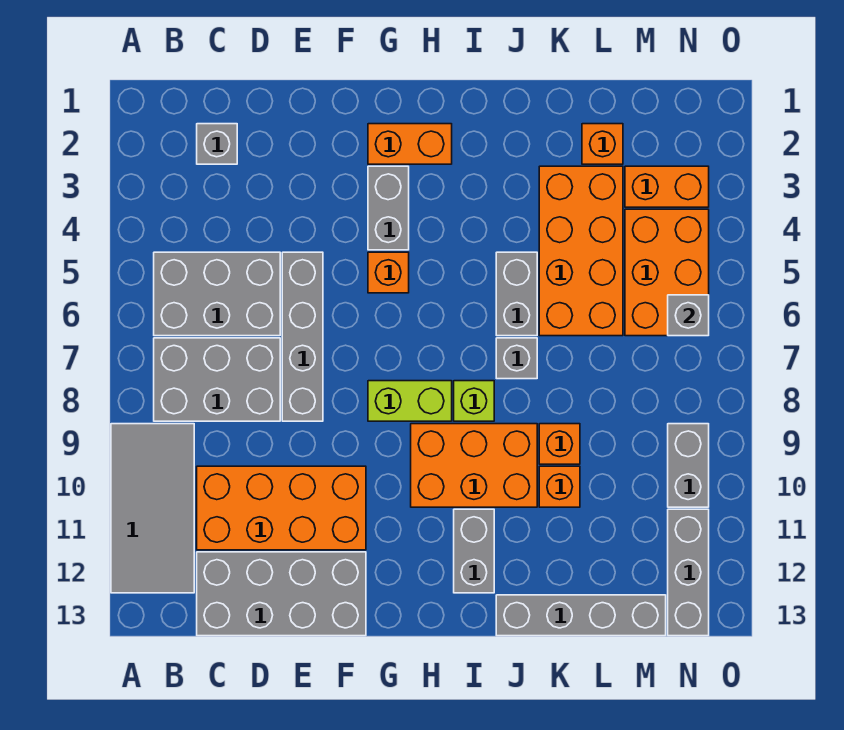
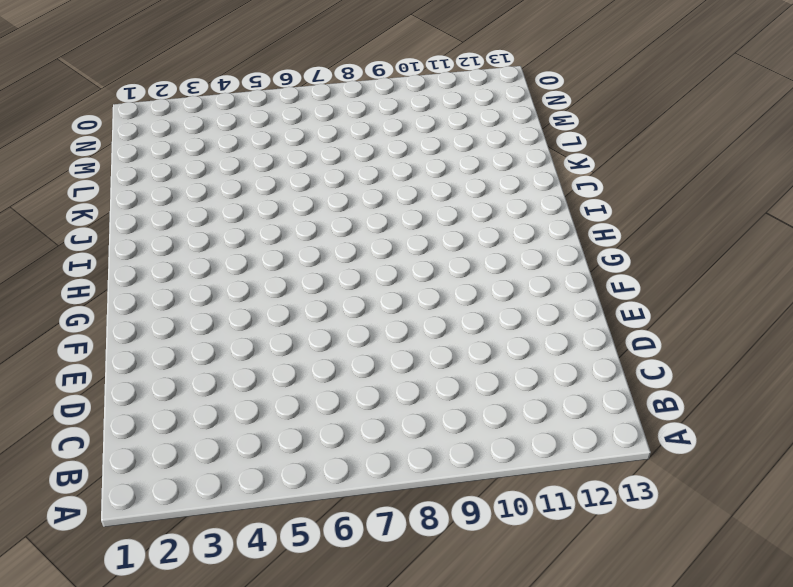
none -> grey 2x4 tile [111,424,194,593]
none -> grey 2x3 brick [154,252,280,336]
none -> grey 2x3 brick [154,338,280,421]

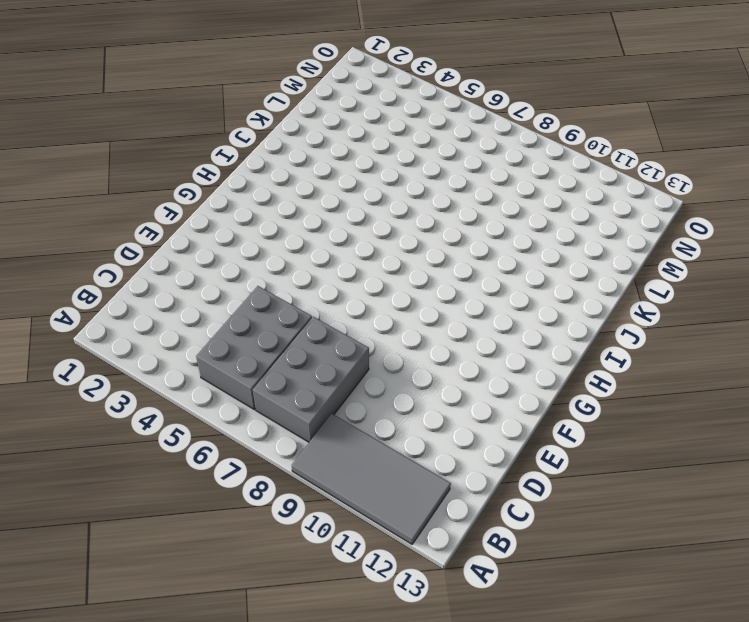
none -> grey 1x1 brick [197,124,237,164]
none -> orange 2x4 brick [197,466,366,550]
none -> grey 2x4 brick [197,552,366,636]

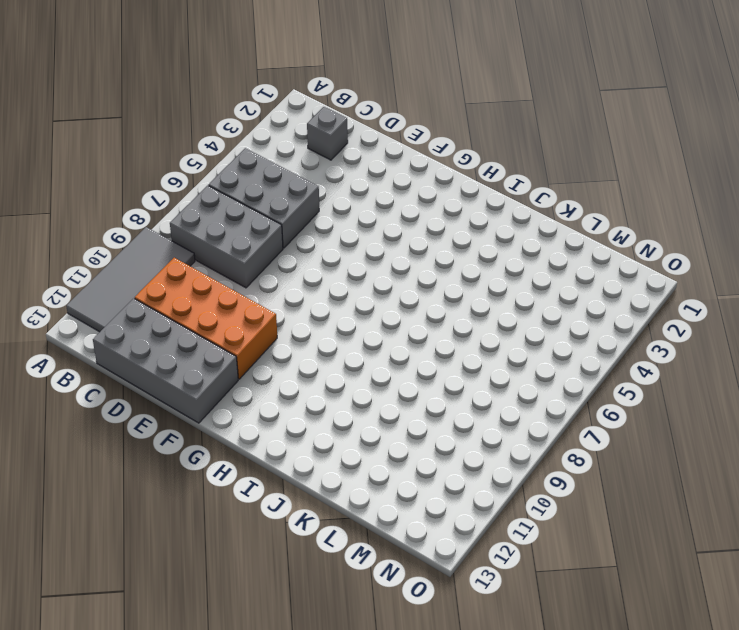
none -> grey 1x4 brick [282,252,323,421]
none -> orange 1x2 brick [368,124,452,164]
none -> grey 1x2 brick [368,166,409,250]

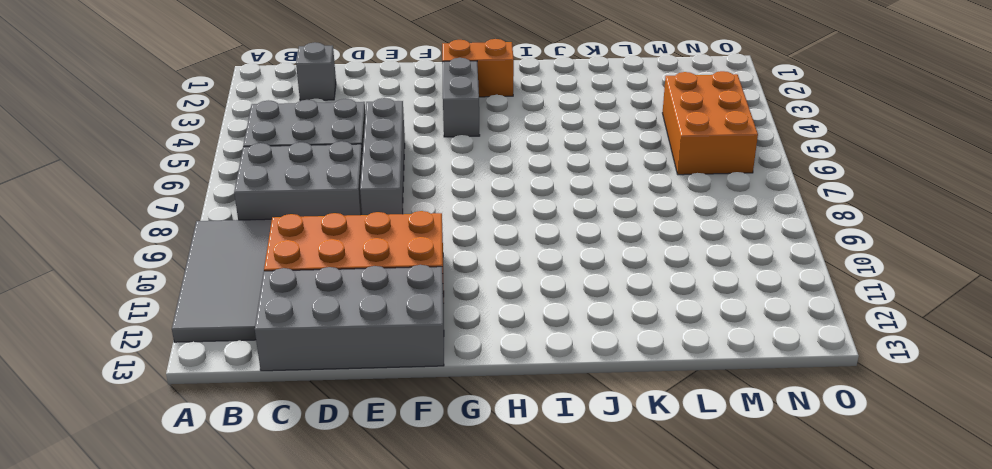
none -> orange 1x1 brick [368,252,409,293]
none -> lime 1x2 brick [368,381,452,421]
none -> orange 2x3 brick [411,424,537,507]

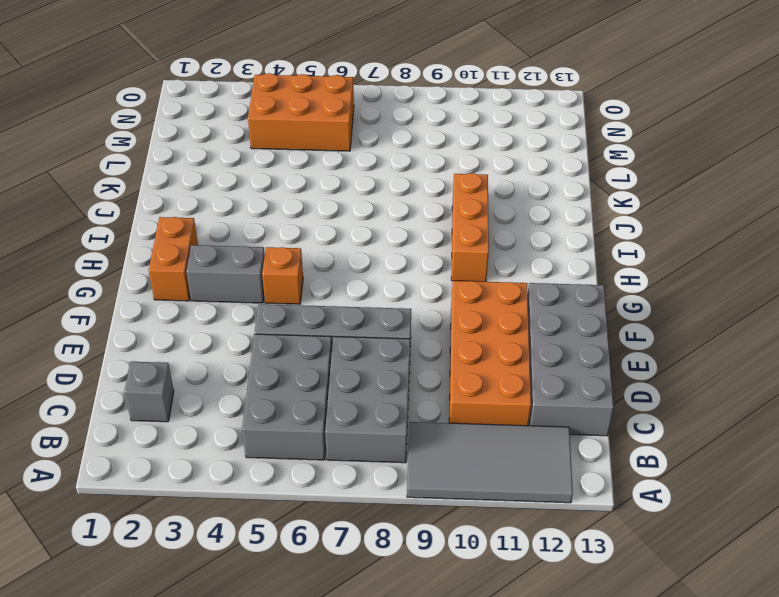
orange 1x3 brick [451,173,489,282] -> orange 2x3 brick [411,424,537,507]
none -> lime 1x2 brick [368,381,452,421]
none -> lime 1x1 brick [454,381,494,421]
none -> grey 1x2 brick [454,509,494,593]

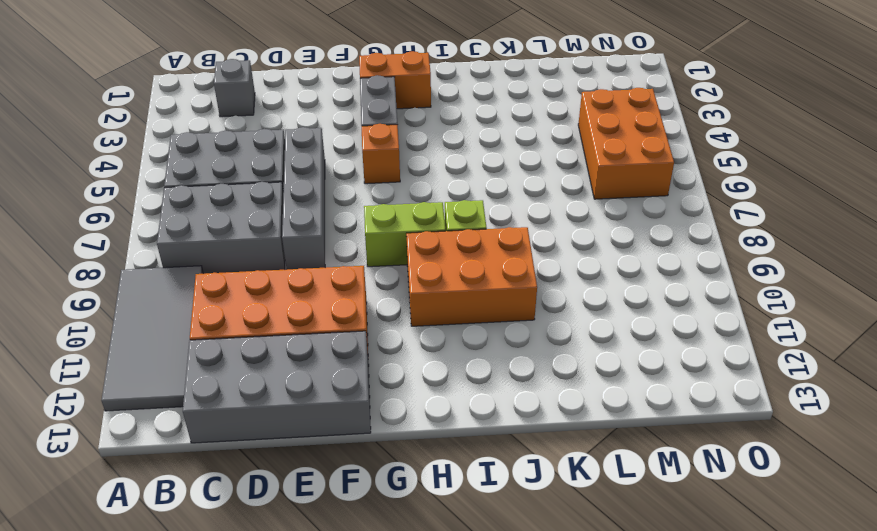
none -> grey 1x2 brick [454,509,494,593]
none -> grey 1x2 brick [496,252,537,336]
none -> grey 1x1 brick [496,338,537,379]

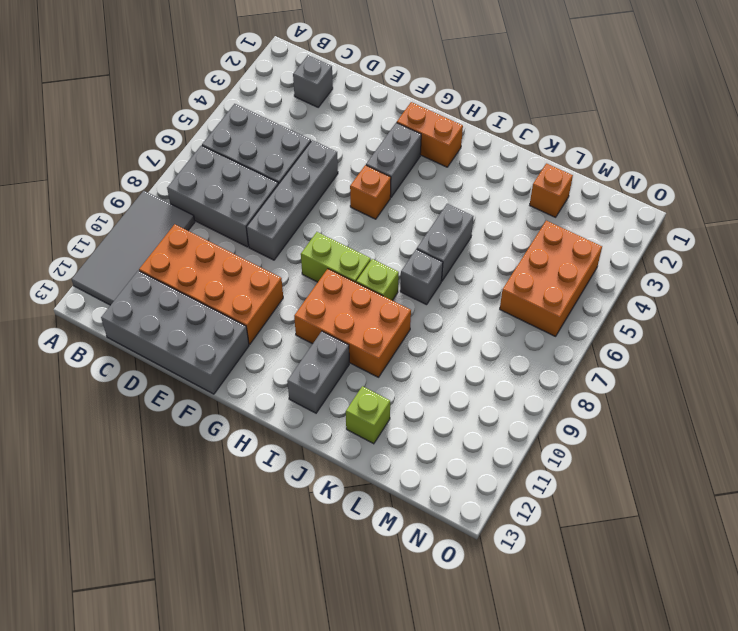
lime 1x1 brick [346,386,390,444] -> none
none -> grey 1x4 brick [496,595,666,636]
none -> orange 2x4 brick [539,166,623,336]
none -> orange 1x1 brick [539,424,580,464]

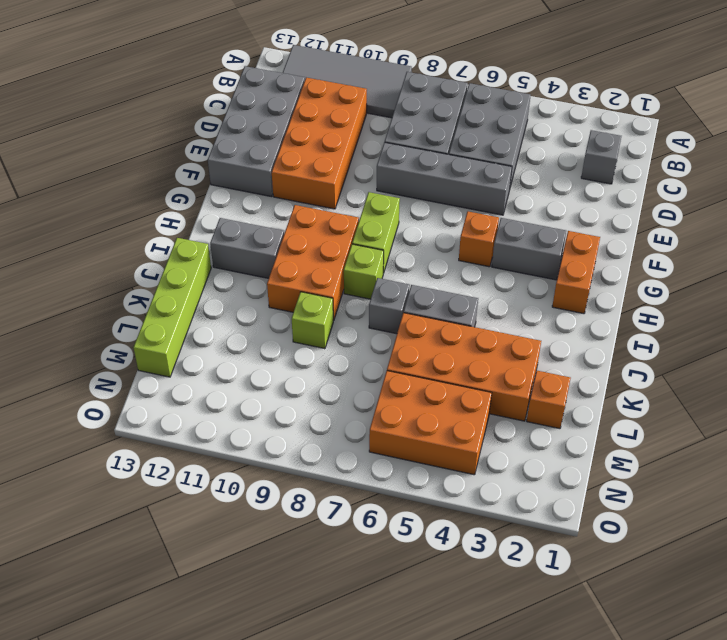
lime 1x4 brick [134,238,211,377] -> grey 1x4 brick [496,595,666,636]
lime 1x1 brick [292,292,333,349] -> orange 1x1 brick [539,424,580,464]
none -> orange 1x1 brick [539,466,580,507]
none -> orange 1x2 brick [625,166,709,207]
none -> grey 1x2 brick [668,424,709,507]

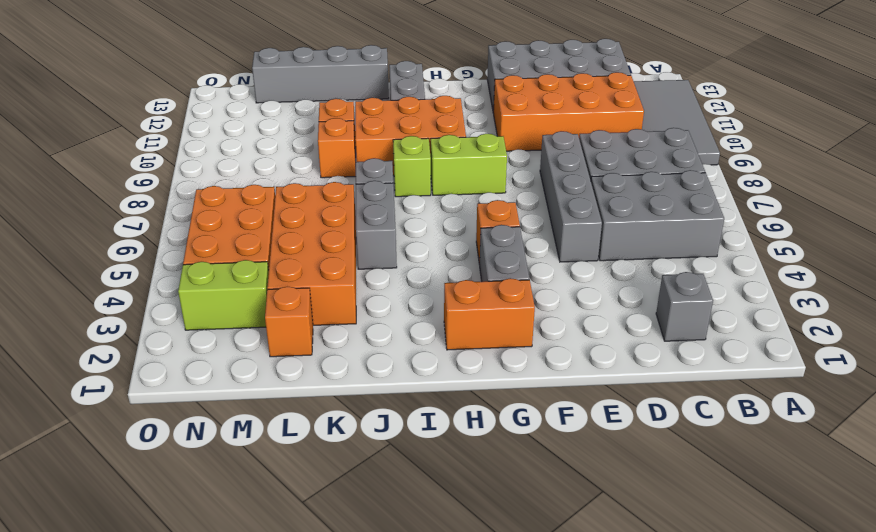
lime 1x2 brick [178,260,269,330] -> orange 1x2 brick [625,166,709,207]
none -> grey 1x2 brick [668,424,709,507]
none -> grey 1x3 brick [668,509,709,636]
none -> grey 1x1 brick [668,295,709,336]

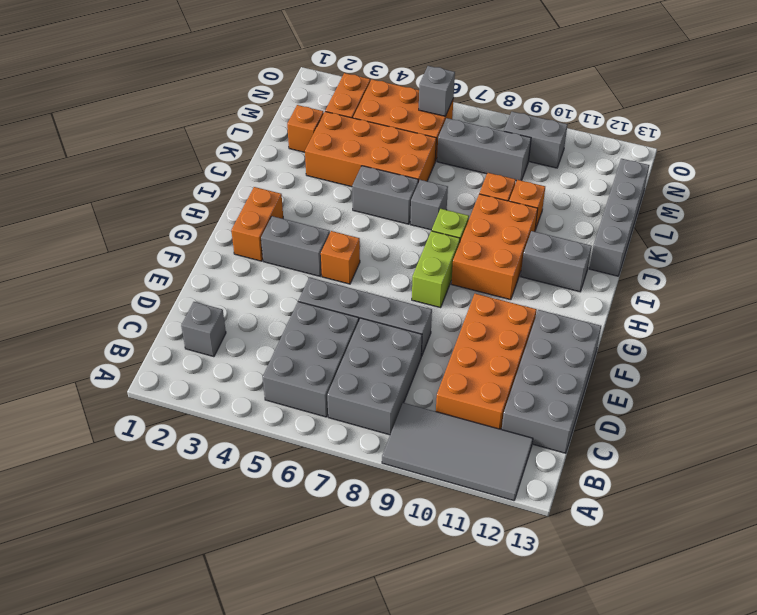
grey 1x3 brick [437,118,531,181] -> grey 1x3 brick moved to [668,509,709,636]

